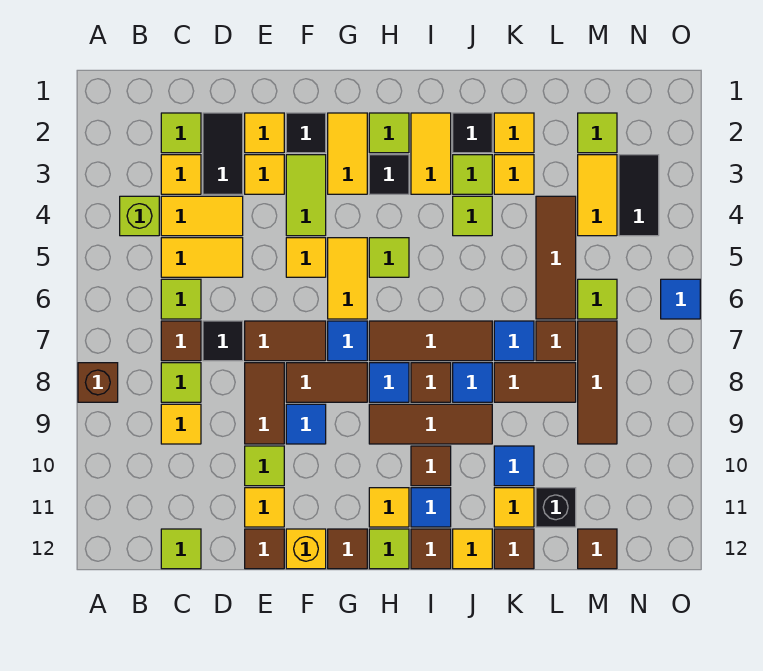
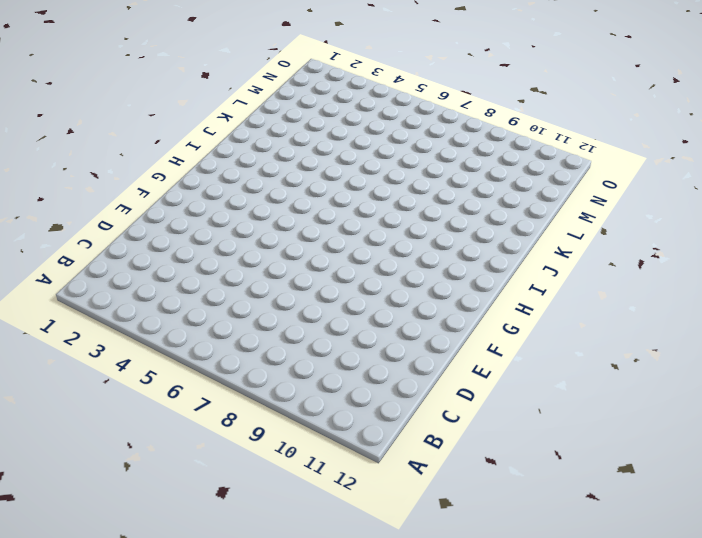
none -> brown 1x1 brick [78,363,118,402]
none -> lime 1x1 brick [120,196,159,236]
none -> lime 1x1 tile [161,113,201,153]
none -> yellow 1x1 tile [161,155,201,194]

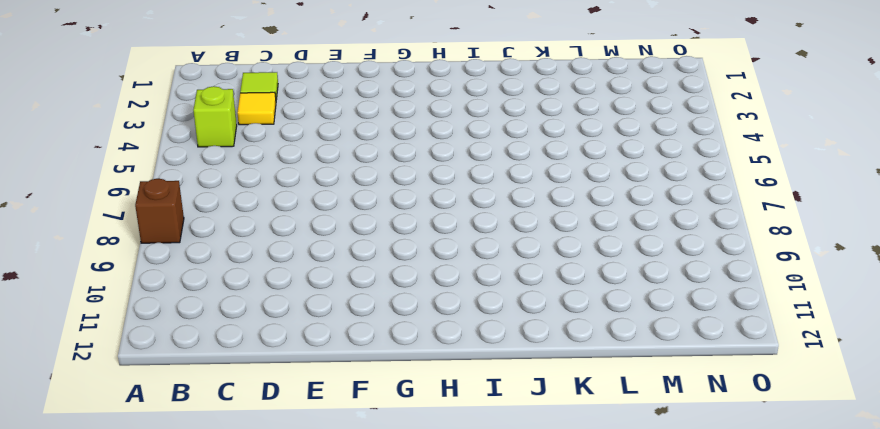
none -> yellow 1x2 tile [161,196,243,236]
none -> yellow 1x2 tile [161,238,243,277]
none -> lime 1x1 tile [161,279,201,319]
none -> brown 1x1 tile [161,321,201,361]

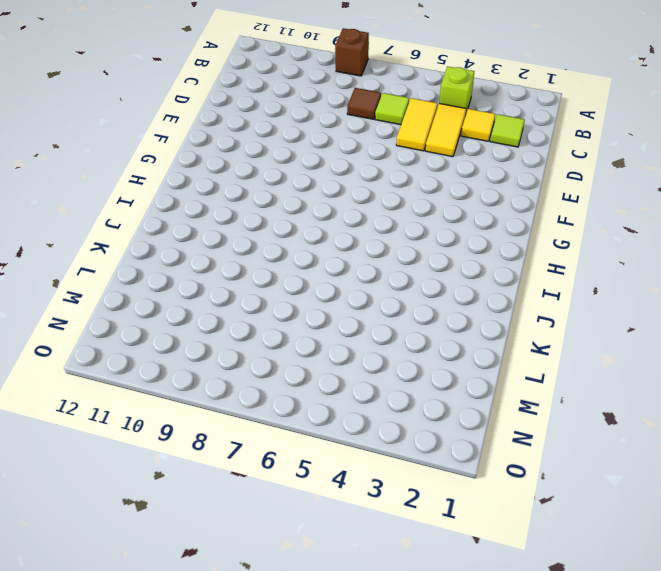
none -> lime 1x1 tile [161,363,201,402]
none -> yellow 1x1 tile [161,404,201,444]
none -> lime 1x1 tile [161,529,201,569]
none -> black 1x2 tile [203,113,243,194]

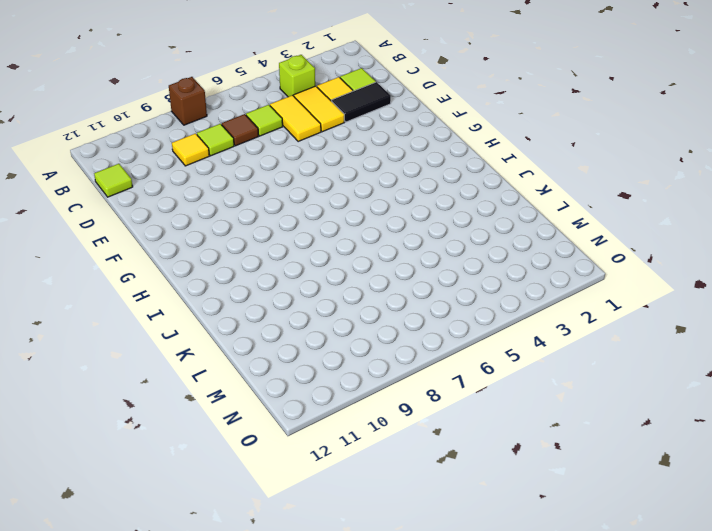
none -> black 1x1 tile [203,321,243,361]
none -> yellow 1x1 tile [245,113,284,153]
none -> yellow 1x1 tile [245,155,284,194]
none -> brown 1x2 tile [245,321,326,361]

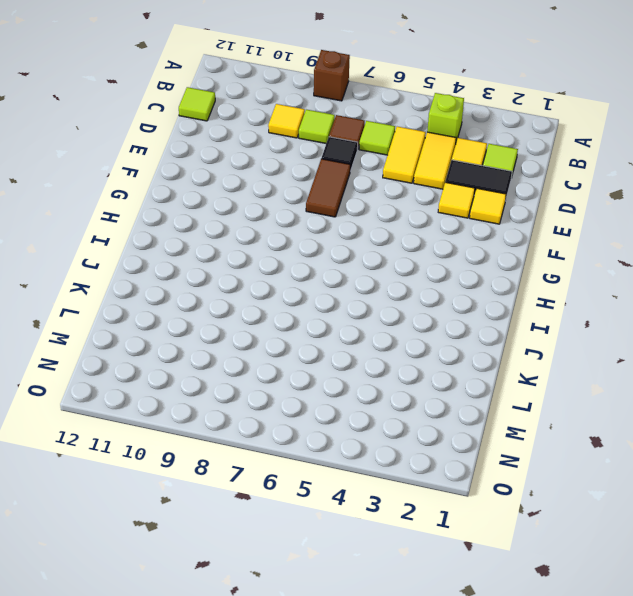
none -> brown 1x2 tile [245,363,284,444]
none -> lime 1x1 tile [245,446,284,486]
none -> yellow 1x1 tile [245,488,284,527]
none -> brown 1x1 tile [245,529,284,569]

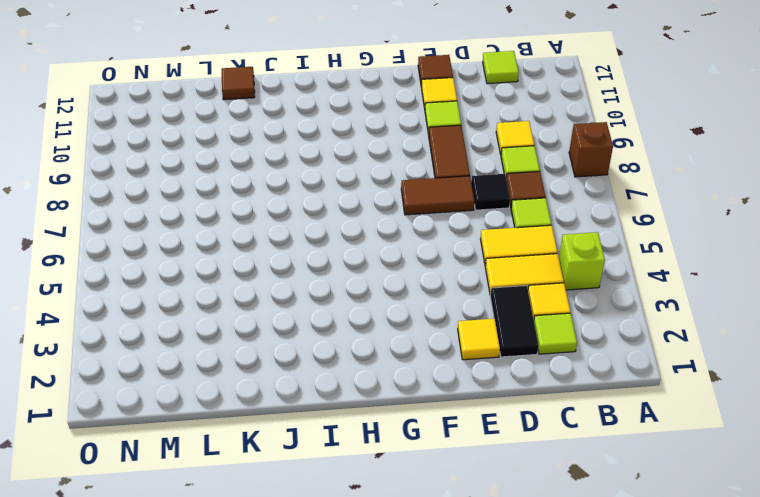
none -> yellow 1x1 tile [245,155,284,194]
none -> black 1x1 tile [286,113,326,153]
none -> lime 1x2 tile [286,155,326,236]
none -> yellow 1x1 tile [286,238,326,277]

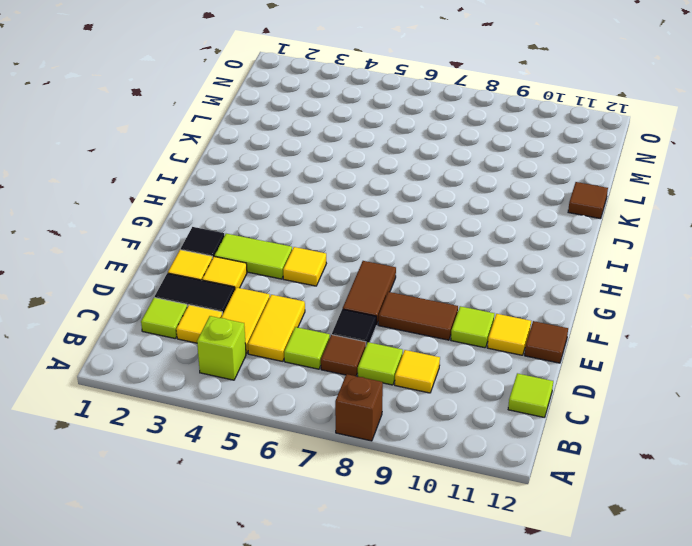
none -> brown 1x2 tile [286,363,367,402]
none -> blue 1x1 tile [286,404,326,444]
none -> yellow 1x1 brick [286,529,326,569]
none -> yellow 1x2 tile [328,113,367,194]

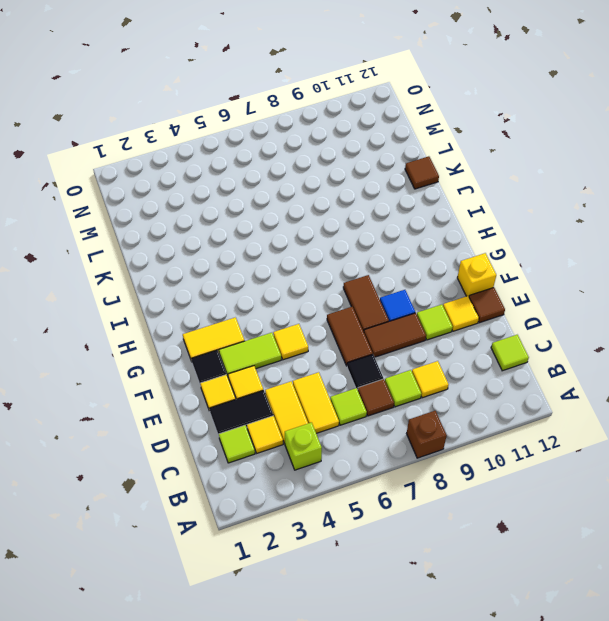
none -> yellow 1x2 tile [328,238,367,319]
none -> blue 1x1 tile [328,321,367,361]
none -> brown 1x1 tile [328,529,367,569]
none -> lime 1x1 tile [369,113,409,153]

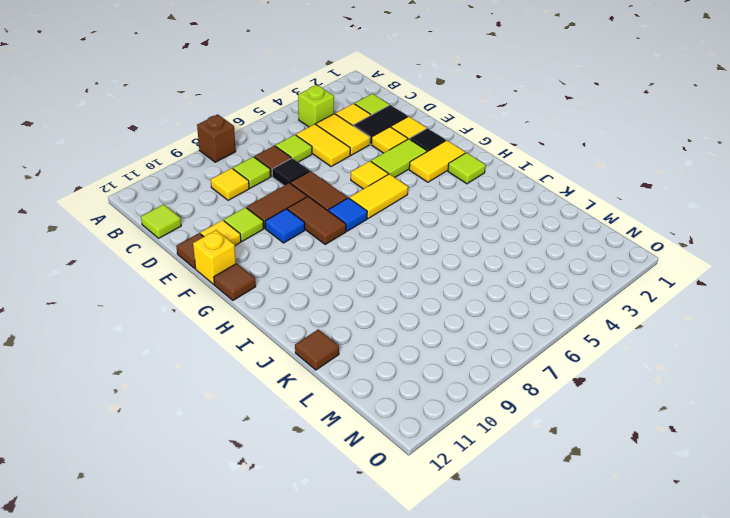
none -> black 1x1 tile [369,155,409,194]
none -> lime 1x1 tile [369,238,409,277]
none -> brown 1x3 tile [369,321,492,361]
none -> blue 1x1 tile [369,363,409,402]

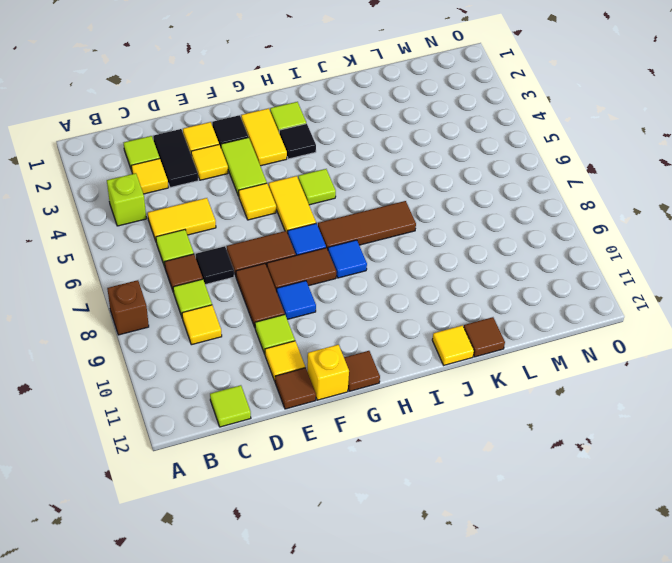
none -> yellow 1x2 tile [161,196,243,236]
none -> brown 1x3 tile [369,404,492,444]
none -> yellow 1x1 tile [369,488,409,527]
none -> lime 1x1 tile [369,529,409,569]

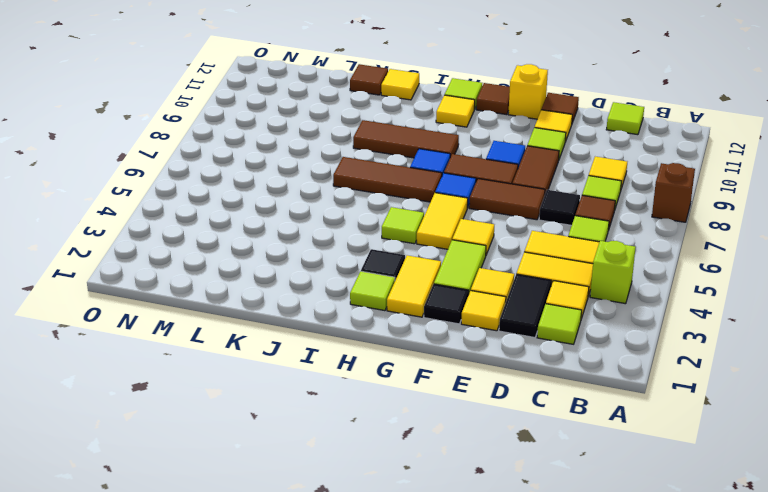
none -> yellow 1x2 tile [411,113,451,194]
none -> brown 1x1 tile [411,363,451,402]
none -> brown 1x1 tile [411,446,451,486]
none -> blue 1x1 tile [411,488,451,527]

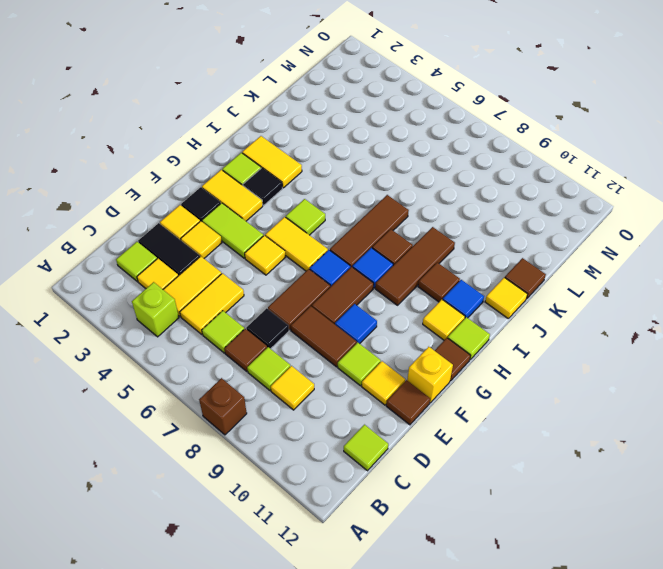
none -> brown 1x1 tile [411,529,451,569]
none -> black 1x1 tile [453,113,492,153]
none -> lime 1x1 tile [453,155,492,194]
none -> lime 1x1 tile [453,196,492,236]

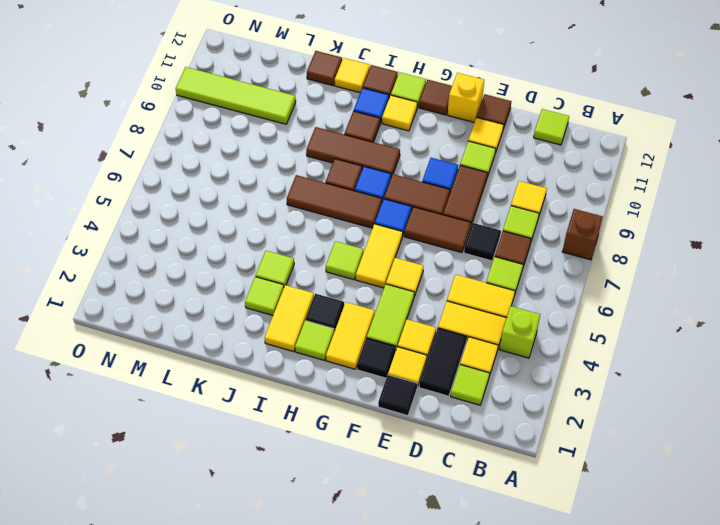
black 1x1 tile [378,375,417,416] -> black 1x1 tile moved to [453,113,492,153]
lime 1x4 tile [176,67,296,124] -> none
none -> blue 1x1 tile [453,363,492,402]
none -> yellow 1x1 tile [494,113,534,153]
none -> yellow 1x1 tile [494,155,534,194]
none -> blue 1x1 tile [494,321,534,361]

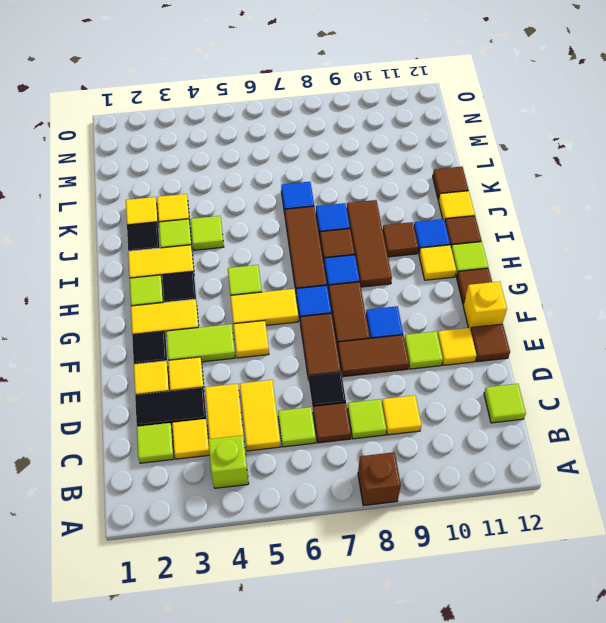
none -> brown 1x2 tile [494,363,576,402]
none -> blue 1x1 tile [494,446,534,486]
none -> yellow 1x1 tile [494,488,534,527]
none -> brown 1x3 tile [536,196,576,319]

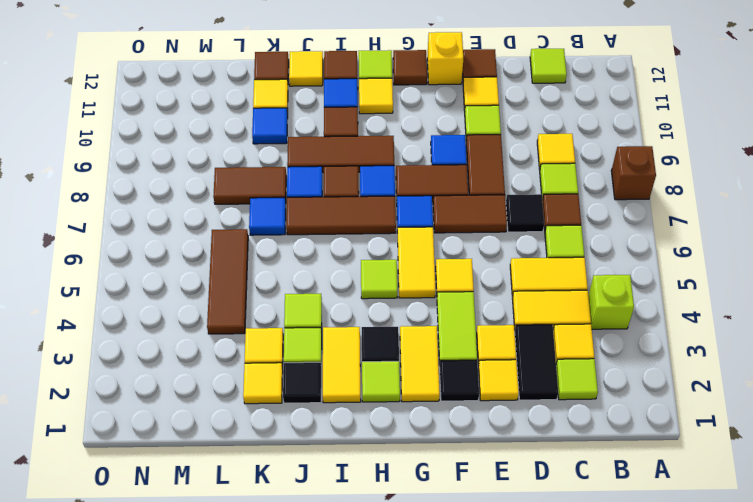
none -> brown 1x1 tile [536,321,576,361]
none -> black 1x1 brick [536,488,576,527]
none -> lime 1x1 tile [578,113,617,153]
none -> yellow 1x2 tile [578,155,617,236]

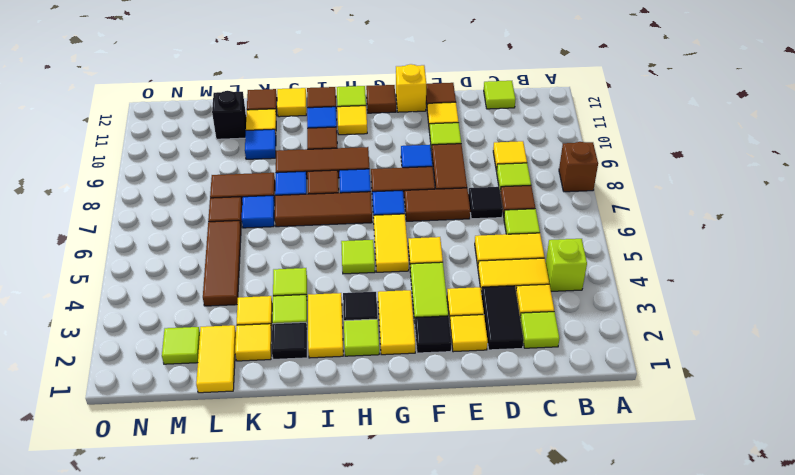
yellow 1x2 tile [196,325,236,393] -> yellow 1x2 tile moved to [578,155,617,236]
none -> lime 1x1 tile [578,279,617,319]
none -> brown 1x3 tile [578,321,617,444]
none -> brown 1x1 tile [578,529,617,569]
none -> black 1x2 tile [619,155,659,236]

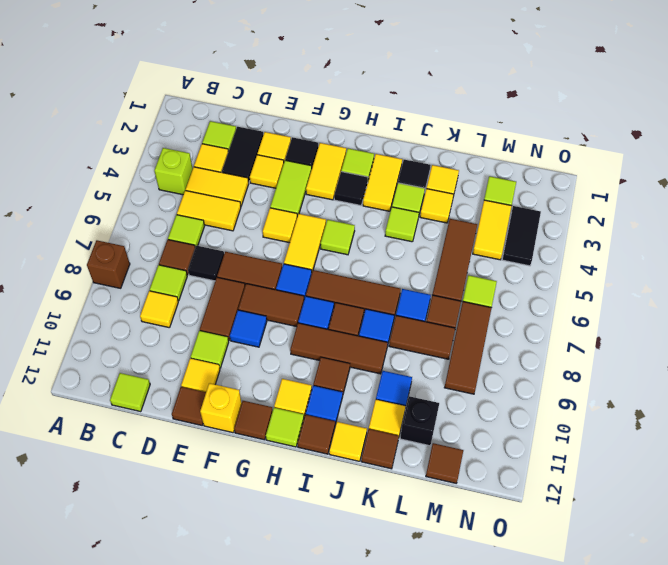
none -> blue 1x1 tile [661,279,700,319]

